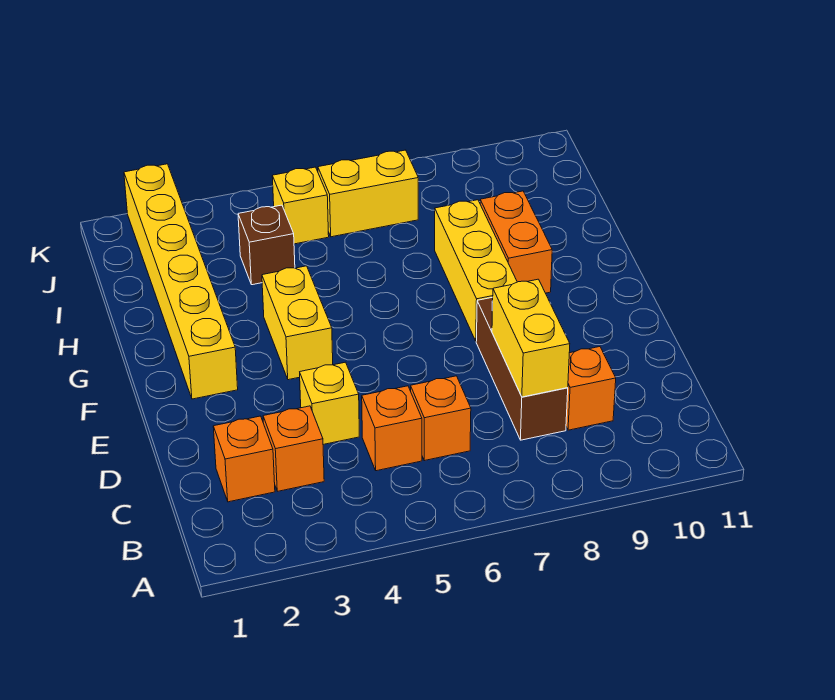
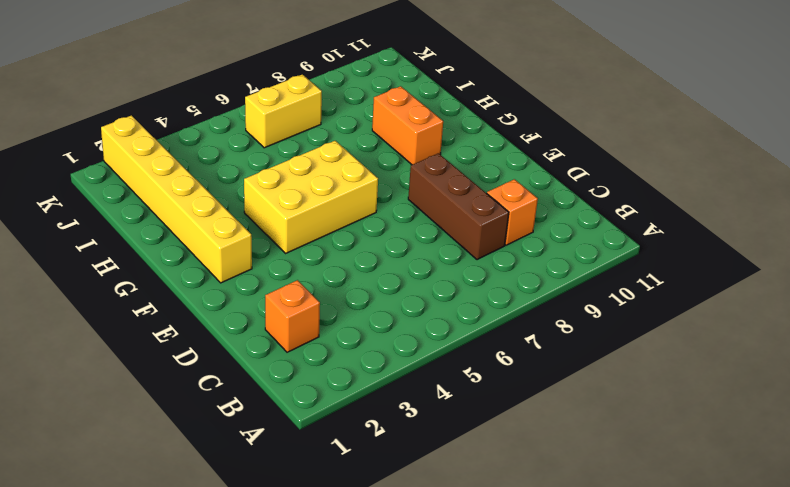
yellow 2x3 brick [244,141,378,253] -> yellow 1x2 brick [262,266,333,380]
none -> orange 1x1 brick [263,406,324,491]
none -> orange 1x1 brick [362,386,422,471]
none -> orange 1x1 brick [411,376,471,461]

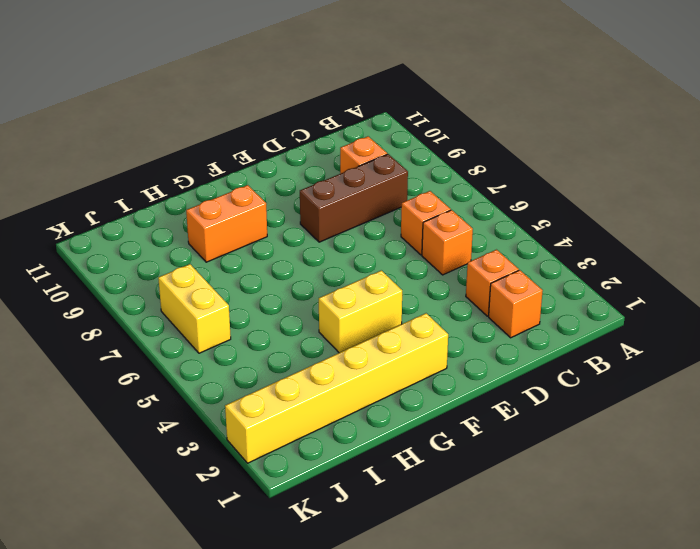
none -> yellow 1x1 brick [300,362,359,445]
none -> yellow 1x3 brick [435,200,517,341]
none -> brown 1x1 brick [238,205,295,285]

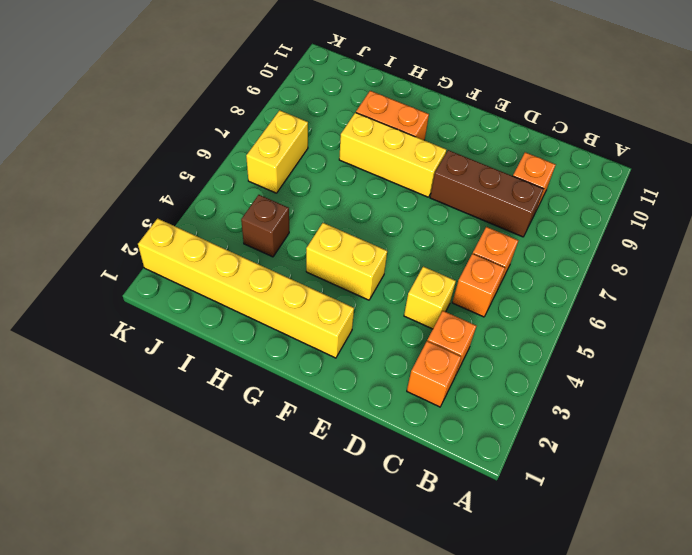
none -> yellow 1x1 brick [272,167,329,244]
none -> yellow 1x2 brick [492,279,570,397]

